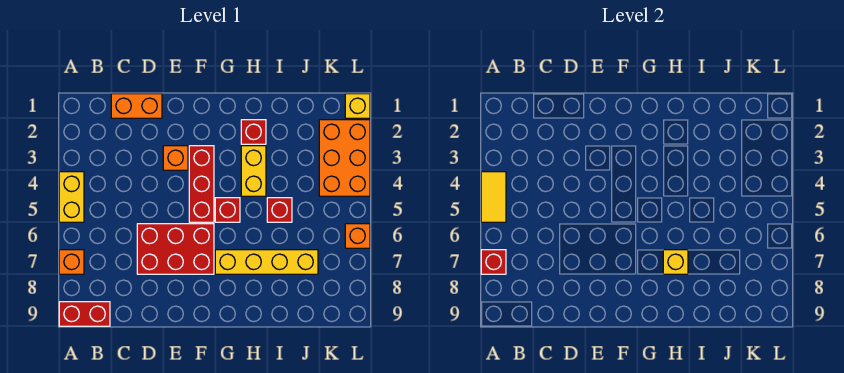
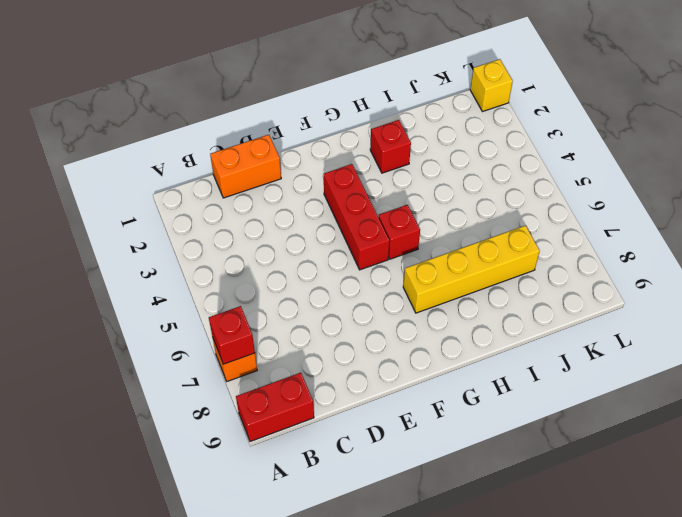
none -> yellow 1x2 brick [59,172,84,222]
none -> red 2x3 brick [137,224,214,274]
none -> orange 1x1 brick [163,146,188,170]

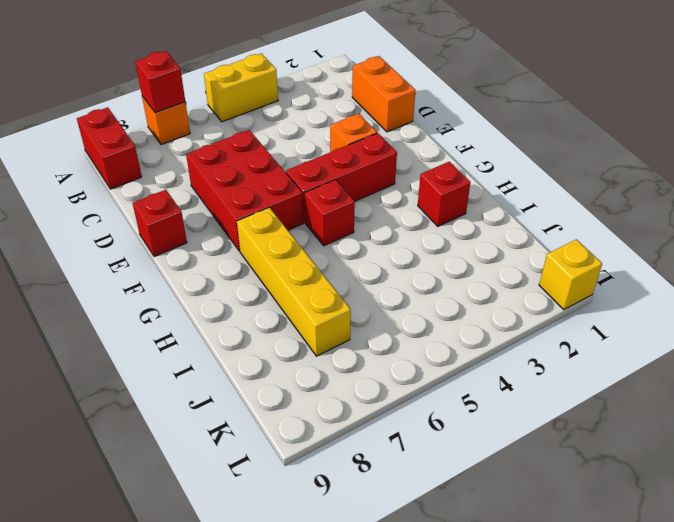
red 1x1 brick [133,190,187,257] -> red 1x1 brick moved to [267,198,292,222]
none -> yellow 1x2 brick [241,146,266,196]
none -> orange 2x3 brick [319,120,370,196]
none -> orange 1x1 brick [345,224,370,248]

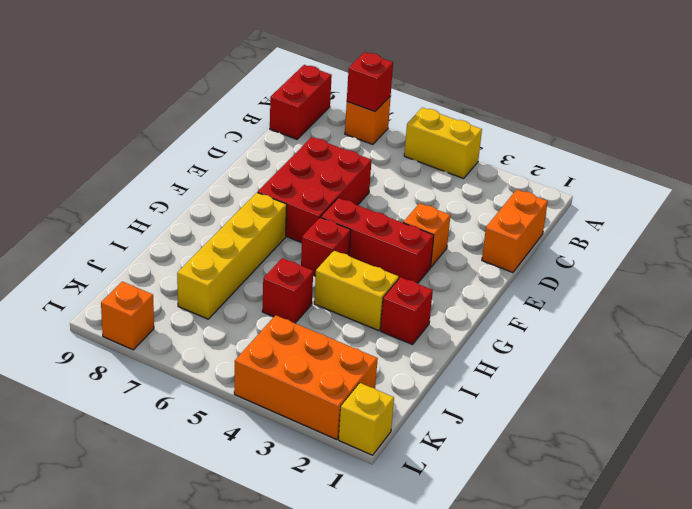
orange 1x1 brick [101,282,154,350] -> orange 1x1 brick moved to [345,224,370,248]
none -> yellow 1x2 tile [481,172,506,222]
none -> yellow 1x1 brick [663,250,688,274]

